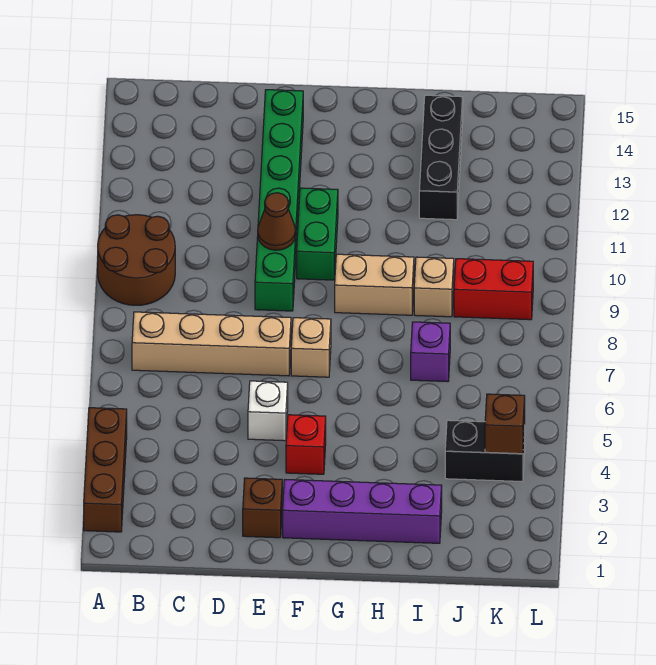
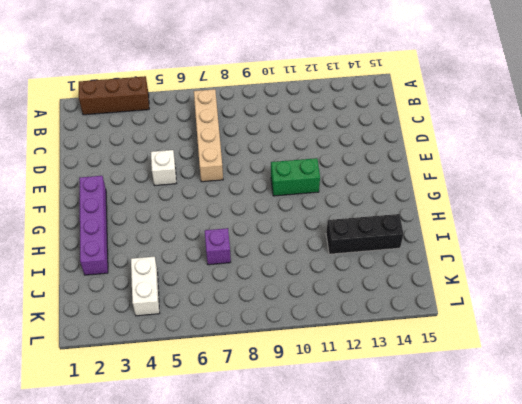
white 1x2 brick [131,257,160,316] -> black 1x2 brick [445,420,525,482]
none -> brown 2x2 round brick [98,215,175,305]
none -> brown 1x1 brick [243,478,282,538]
none -> green 1x6 brick [255,90,303,311]

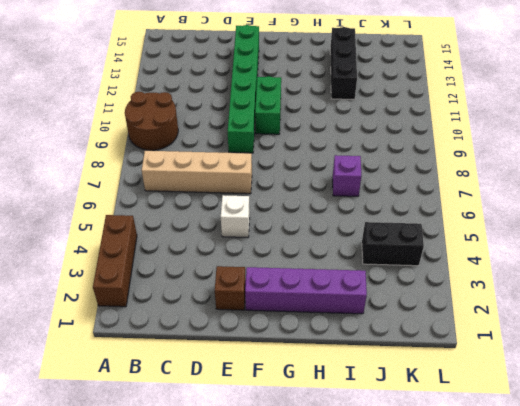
none -> red 1x1 brick [286,415,326,474]
none -> tan 1x1 brick [291,318,331,377]
none -> tan 1x2 brick [335,254,414,315]

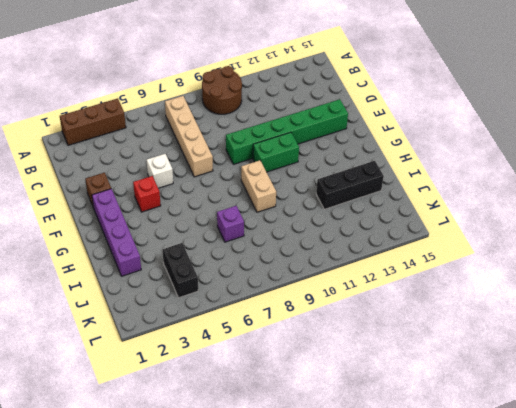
none -> tan 1x1 brick [291,318,331,377]
none -> tan 1x1 brick [414,257,454,317]
none -> red 1x2 brick [454,259,533,320]

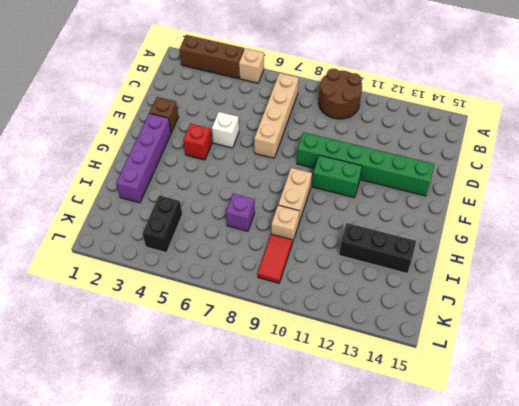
tan 1x1 brick [239,48,264,83] -> tan 1x1 brick moved to [291,318,331,377]
red 1x2 tile [257,234,292,283] -> red 1x2 brick [454,259,533,320]
none -> brown 1x1 cone [258,193,296,250]
none -> brown 1x1 brick [485,394,525,454]

